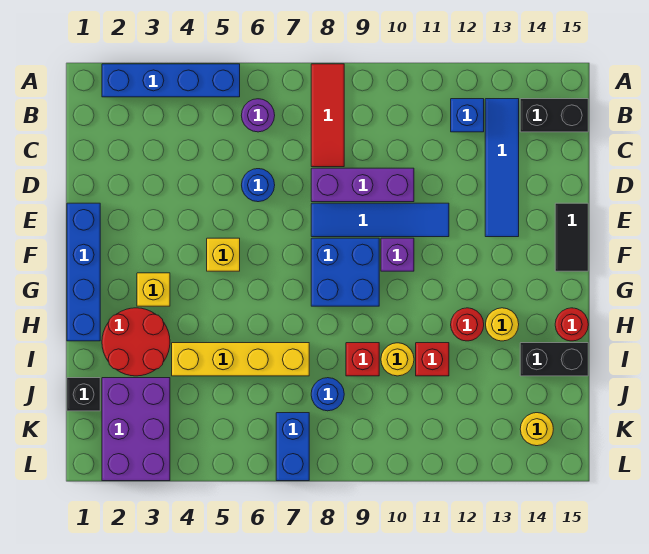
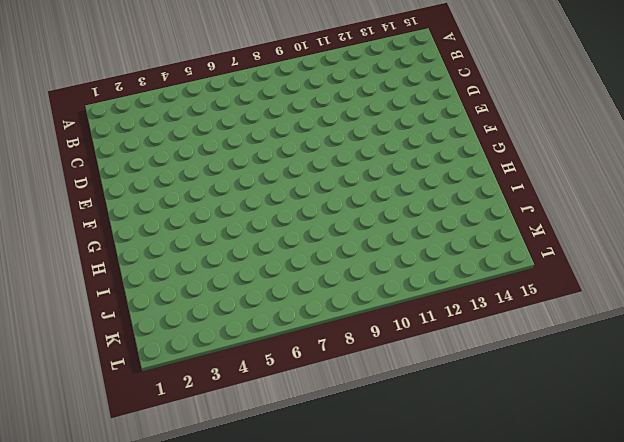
none -> blue 1x4 brick [102,64,240,97]
none -> red 1x3 tile [311,64,344,167]
none -> purple 1x1 round brick [241,99,275,132]

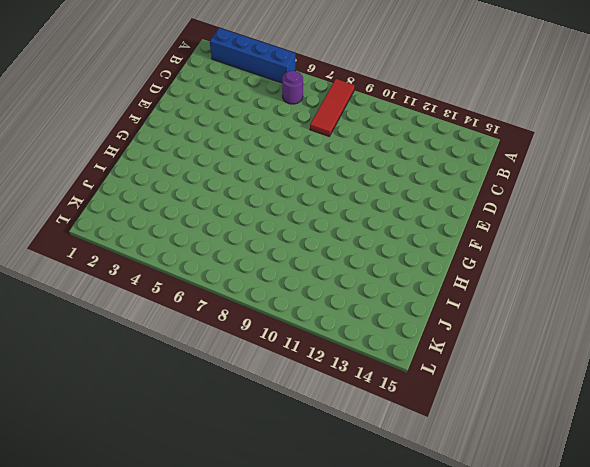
none -> blue 1x1 brick [451,99,484,132]
none -> blue 1x4 tile [485,99,519,237]
none -> black 1x2 brick [520,99,588,132]

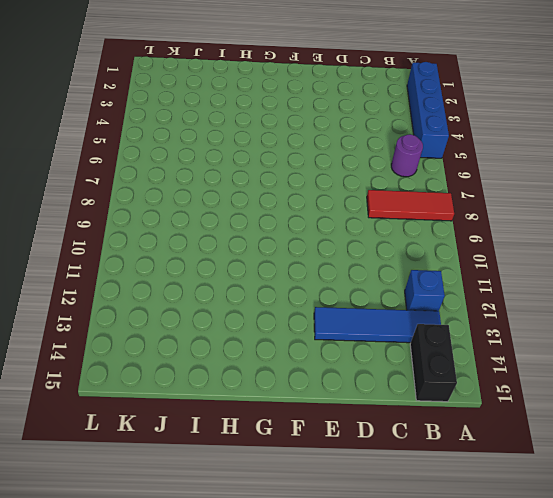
none -> blue 1x1 round brick [242,169,275,202]
none -> purple 1x3 brick [311,168,414,202]
none -> blue 1x4 brick [67,203,100,341]

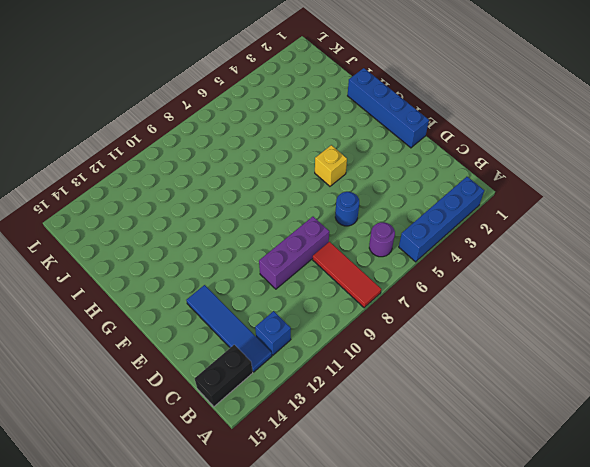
none -> blue 1x4 tile [311,203,449,237]
none -> black 1x2 tile [555,203,588,271]
none -> blue 2x2 brick [311,238,379,306]

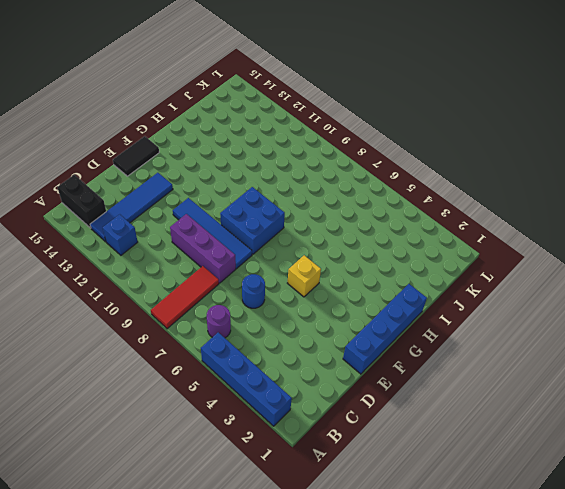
none -> purple 1x1 brick [381,238,414,271]
none -> yellow 1x1 brick [137,273,170,306]
none -> red 2x2 round brick [102,308,170,376]

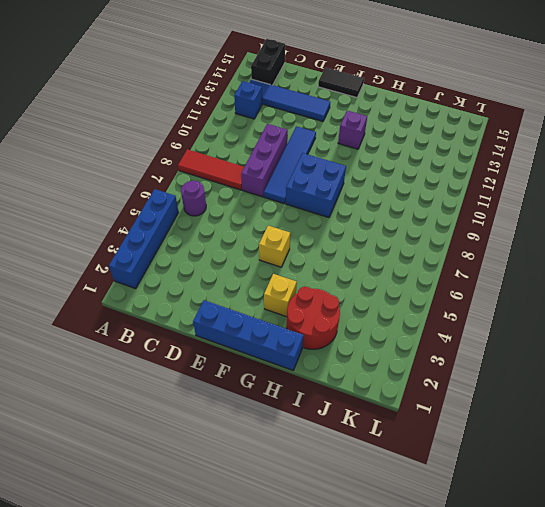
purple 1x1 brick [338,111,367,149] -> purple 1x1 brick moved to [381,238,414,271]
none -> blue 1x1 round brick [242,169,275,202]
none -> red 1x1 round brick [451,308,484,341]
none -> yellow 1x1 round brick [486,308,519,341]

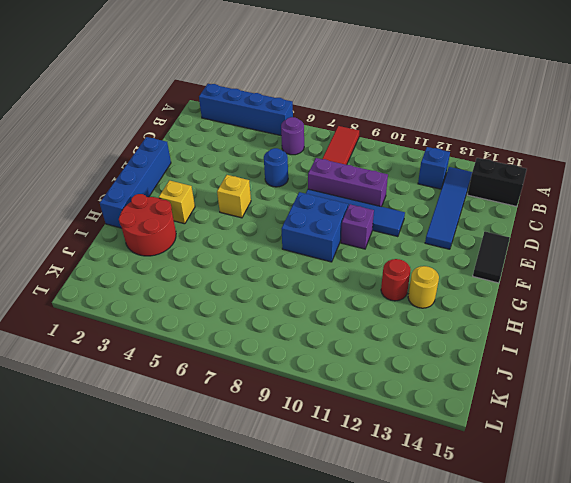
none -> red 1x1 round brick [555,308,588,341]
none -> yellow 1x4 brick [172,343,309,376]
none -> red 1x1 brick [346,343,379,376]

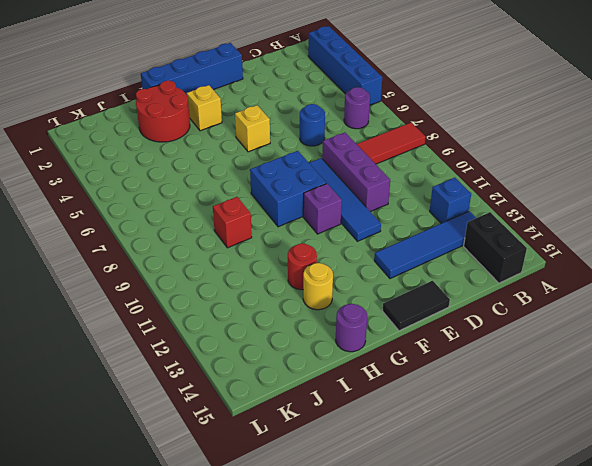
purple 1x1 round brick [336,304,367,352] -> red 1x1 round brick [555,308,588,341]
none -> yellow 1x4 brick [172,343,309,376]
none -> yellow 1x1 round brick [381,343,414,376]
none -> red 1x1 brick [416,343,449,376]

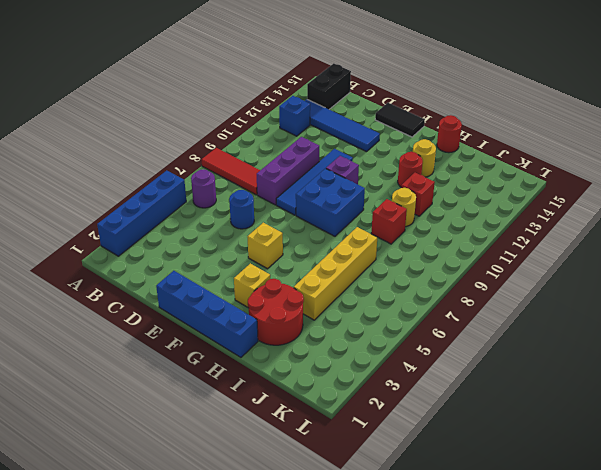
none -> black 1x2 brick [520,343,588,376]
none -> black 1x1 brick [67,378,100,411]
none -> purple 2x3 brick [102,378,170,481]

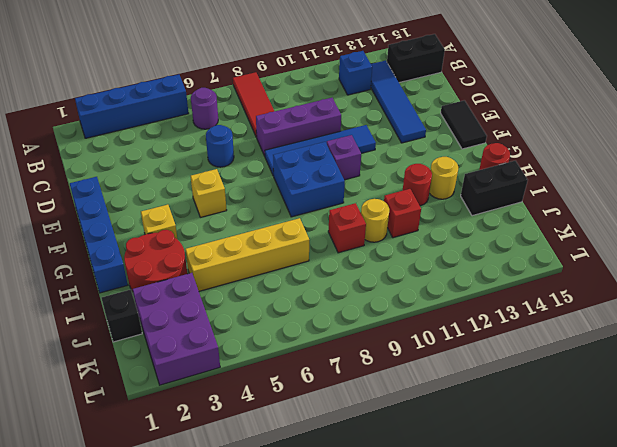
none -> blue 1x1 round brick [311,378,344,411]
none -> blue 1x2 brick [276,413,309,481]
none -> yellow 1x1 round brick [520,413,553,446]

